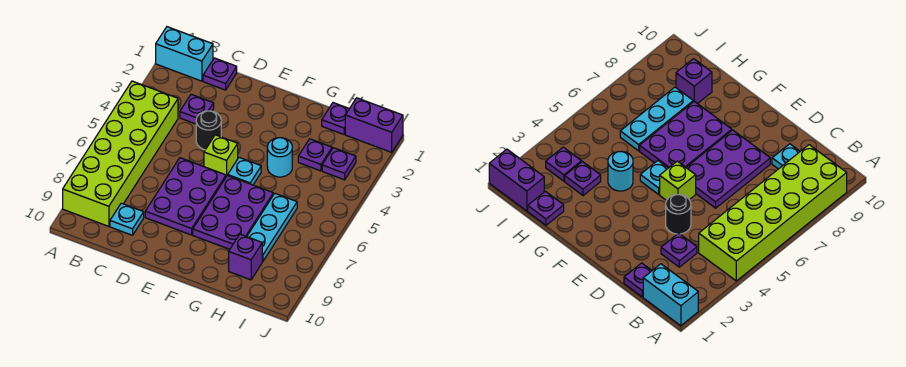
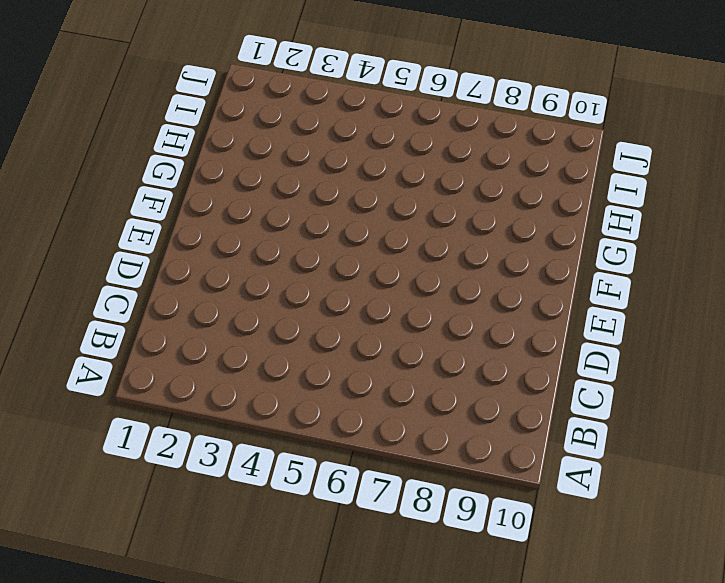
none -> cyan 1x2 brick [156,27,213,81]
none -> lime 2x6 brick [63,81,178,226]
none -> purple 1x1 plate [203,58,237,90]

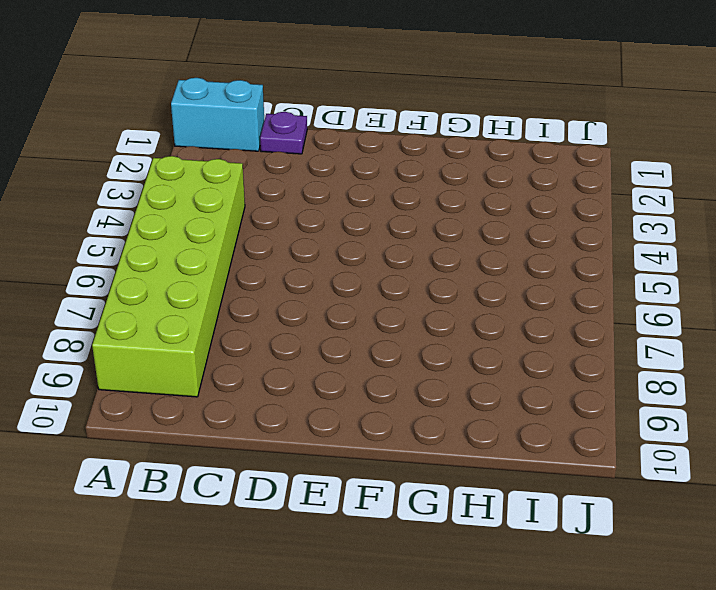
none -> purple 1x1 plate [180,94,214,124]
none -> cyan 1x1 plate [110,203,144,235]
none -> black 1x1 round brick [196,111,221,150]

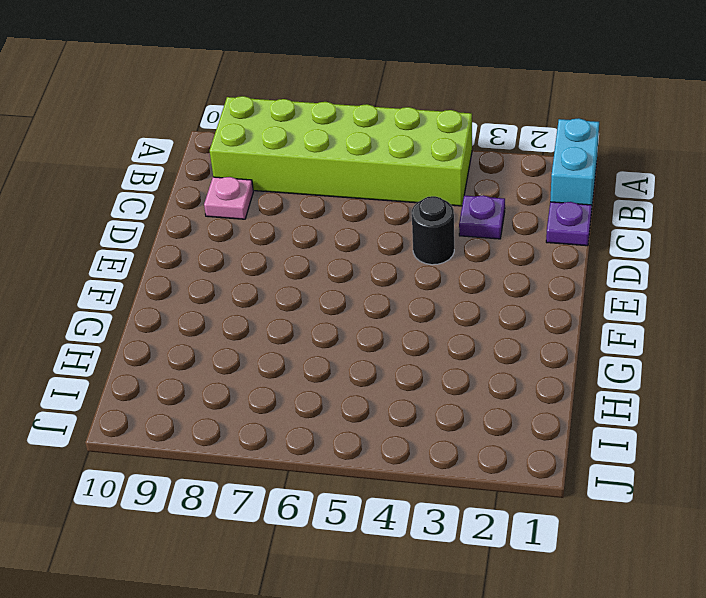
pink 1x1 plate [204,177,253,219] -> cyan 1x1 plate [110,203,144,235]
none -> purple 2x3 plate [145,158,226,235]
none -> lime 1x1 brick [204,135,238,176]
none -> cyan 1x1 plate [228,157,261,185]

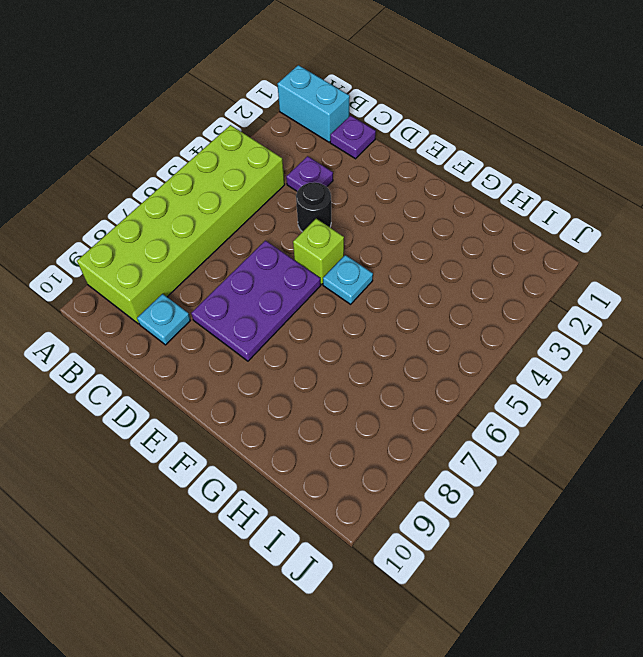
none -> purple 2x3 plate [193,175,273,249]
none -> cyan 1x1 round brick [267,138,292,177]
none -> purple 1x1 plate [322,103,349,134]

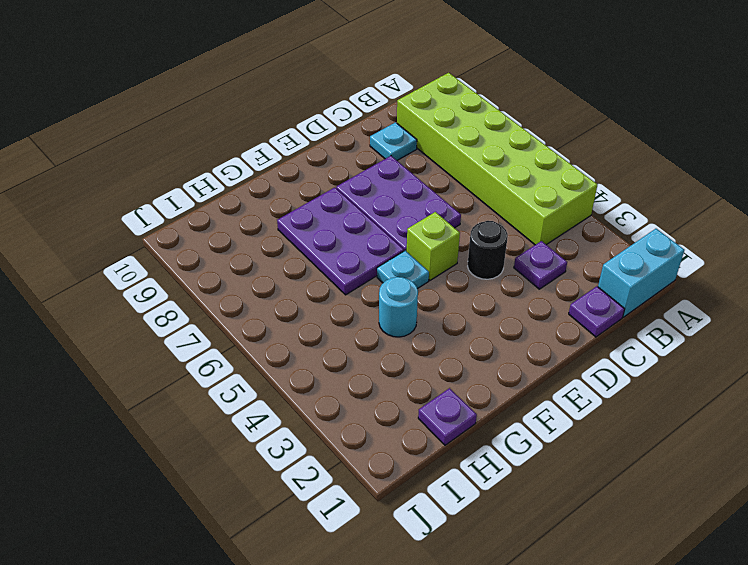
none -> purple 1x1 plate [298,139,332,171]
none -> cyan 1x3 plate [247,194,297,262]
none -> purple 1x1 brick [229,234,262,280]

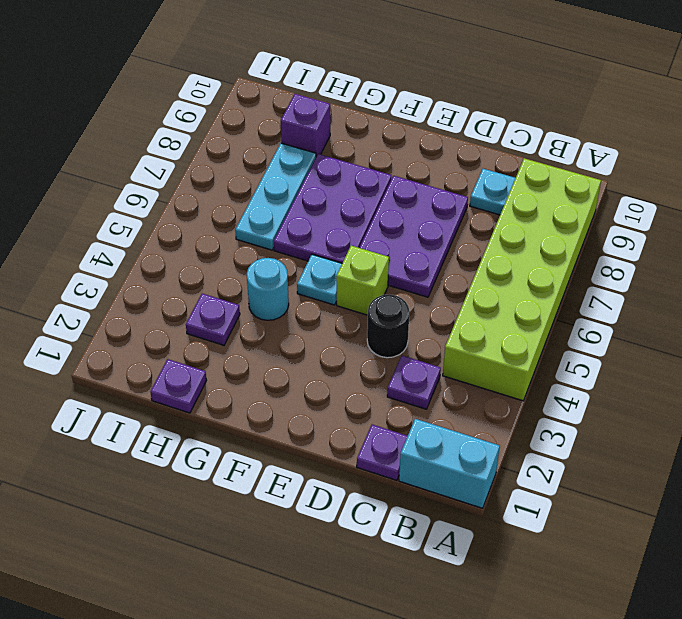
none -> purple 1x2 brick [345,98,403,152]
none -> purple 1x1 plate [322,148,356,180]

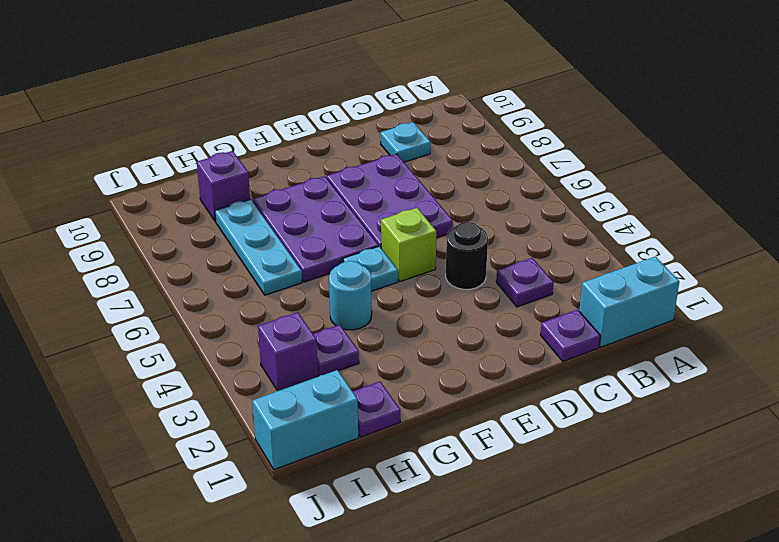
cyan 1x2 brick [252,370,358,470] -> purple 1x2 brick [345,98,403,152]
purple 1x1 brick [258,312,318,391] -> purple 1x1 plate [322,148,356,180]
none -> lime 2x6 brick [63,81,178,226]

